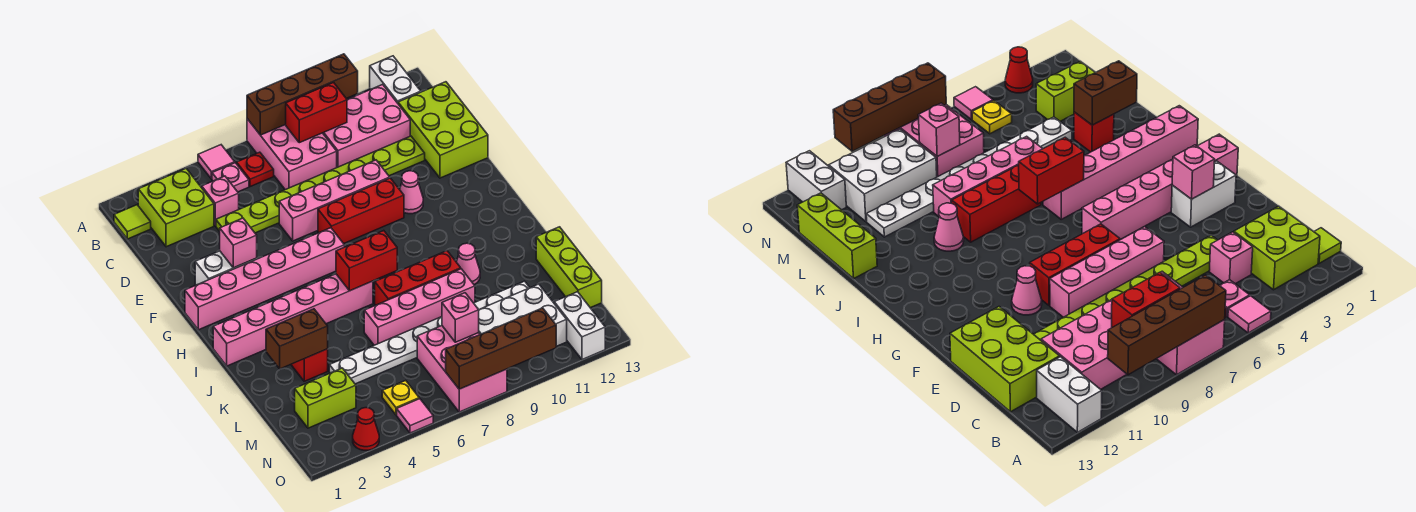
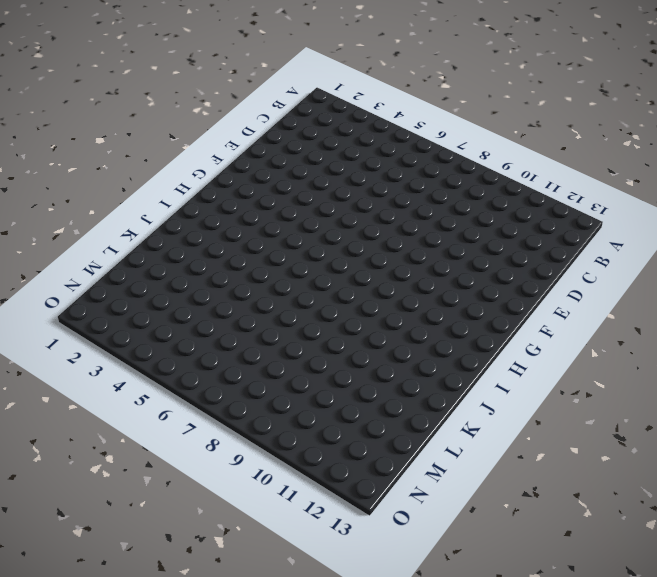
none -> pink 1x1 tile [198,145,235,179]
none -> pink 2x3 brick [247,119,337,190]
none -> white 1x2 brick [370,56,421,103]
none -> lime 1x1 tile [114,205,151,239]

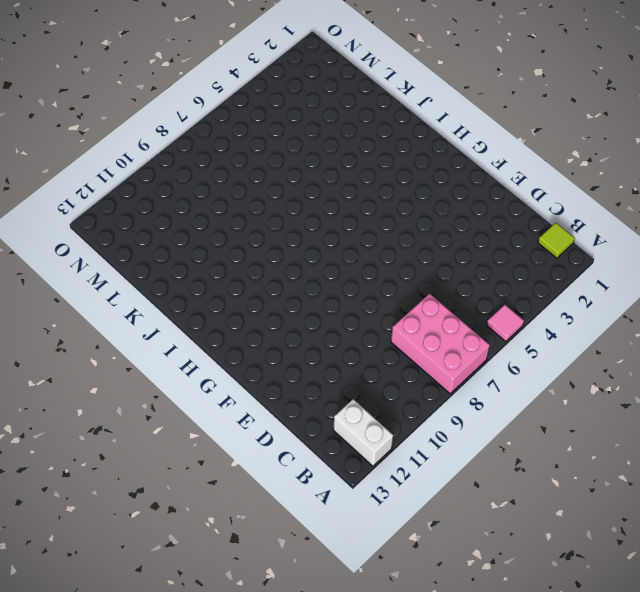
none -> lime 2x2 brick [138,169,214,247]
none -> pink 1x1 plate [212,163,249,192]
none -> red 1x1 plate [237,152,274,187]
none -> pink 2x3 brick [323,84,410,167]

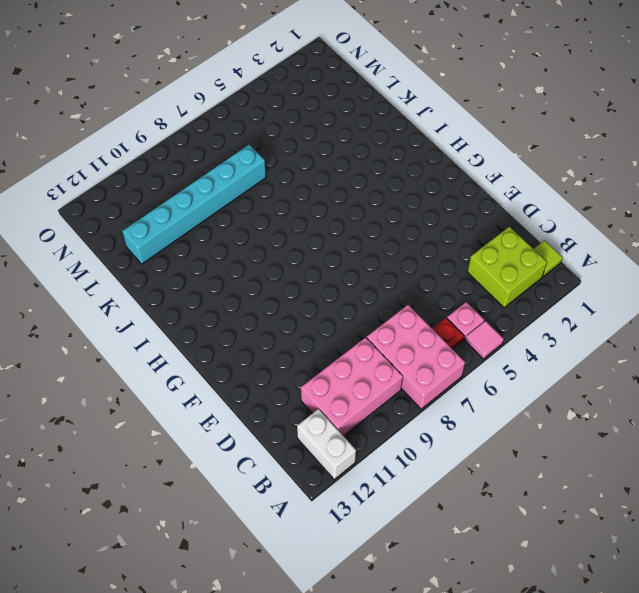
cyan 1x6 brick [122,145,266,264] -> white 1x8 plate [329,281,530,384]
none -> pink 1x1 brick [202,176,239,226]
none -> lime 2x3 brick [398,82,488,178]
none -> lime 1x8 plate [216,136,425,233]
none -> pink 1x4 brick [279,160,390,241]

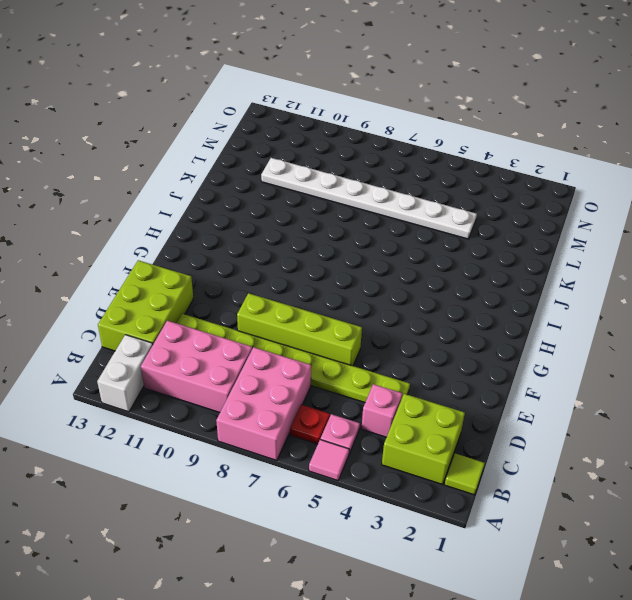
lime 1x4 brick [237,293,362,366] -> pink 1x4 brick [279,160,390,241]
none -> white 1x2 brick [195,251,257,285]
none -> red 1x3 brick [318,178,404,244]
none -> pink 1x1 cone [400,171,423,214]
none -> pink 1x6 brick [185,228,344,330]

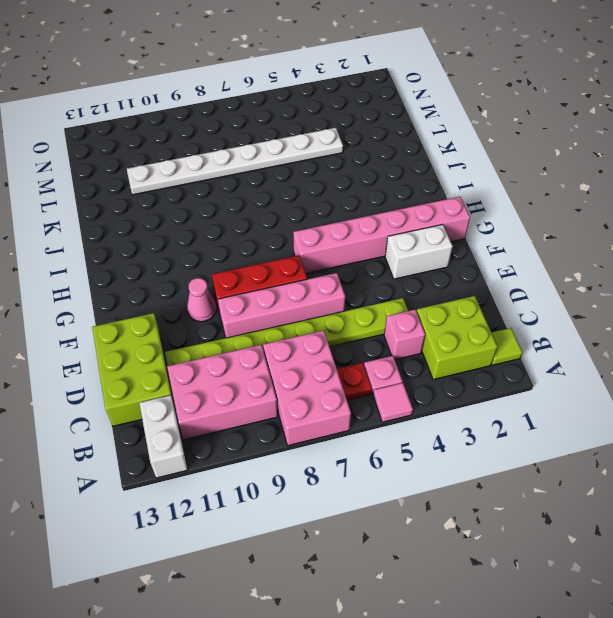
none -> pink 1x6 brick [213,274,373,366]
none -> red 1x3 brick [375,251,461,305]
none -> pink 1x1 cone [457,243,480,284]
none -> red 1x1 brick [291,349,328,381]

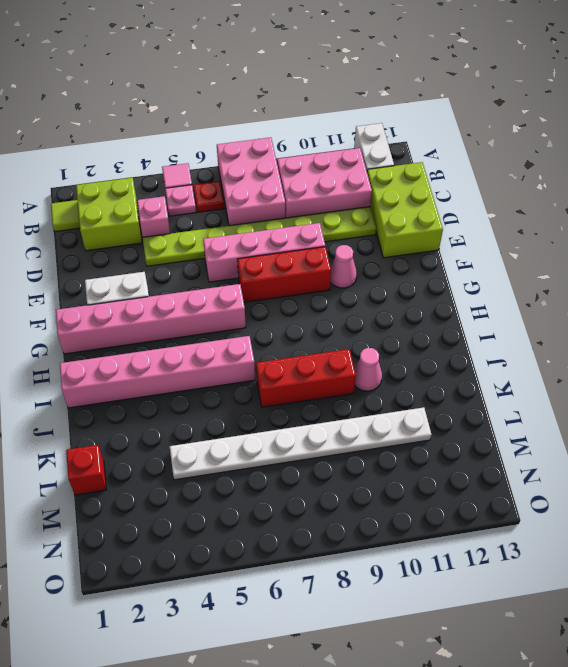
red 1x1 brick [66,445,106,495] -> red 1x1 brick moved to [291,349,328,381]
none -> pink 1x4 brick [364,269,475,345]
none -> lime 1x3 brick [536,227,602,308]
none -> lime 1x2 brick [295,368,356,428]
none -> pink 2x3 brick [417,326,507,412]

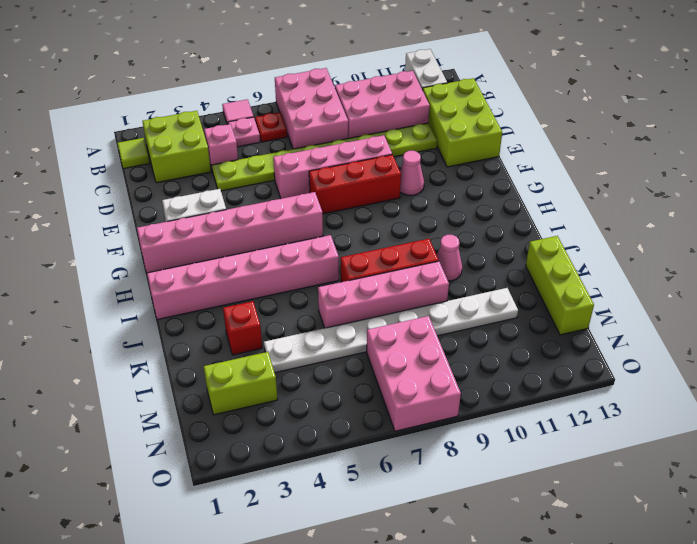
none -> white 2x3 brick [479,284,567,346]
none -> yellow 1x1 plate [382,380,419,415]
none -> white 1x2 brick [554,292,605,360]
none -> red 1x1 cone [353,408,379,450]

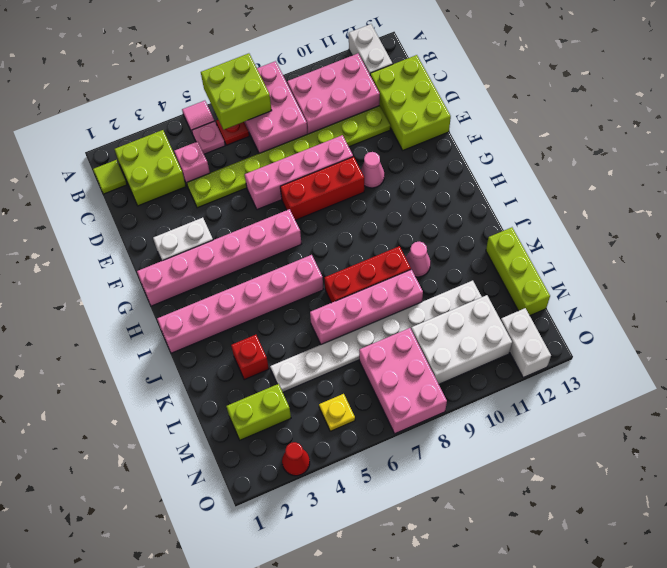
lime 2x2 brick [201,53,272,130] -> brown 1x4 brick [247,54,358,135]
none -> pink 1x1 tile [397,399,433,433]
none -> red 1x2 brick [286,83,347,143]
none -> pink 1x1 brick [220,218,257,268]
none -> red 1x2 brick [336,231,397,291]

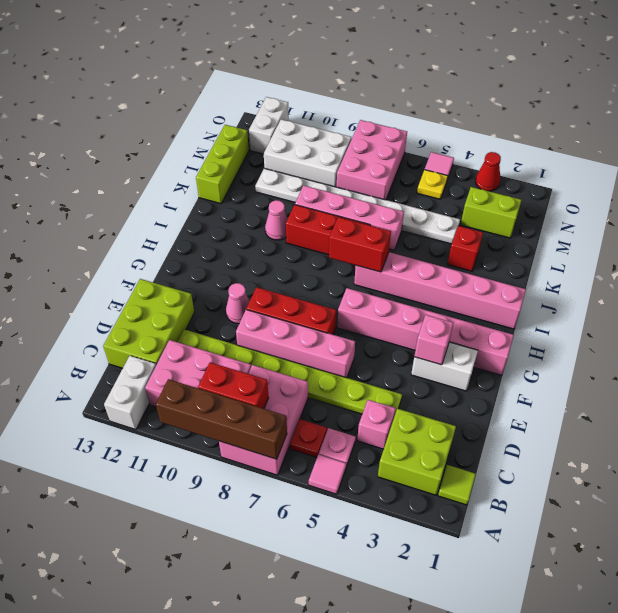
none -> brown 1x2 brick [266,309,328,369]
none -> pink 1x1 brick [442,293,479,342]
none -> brown 1x4 brick [446,308,556,389]

